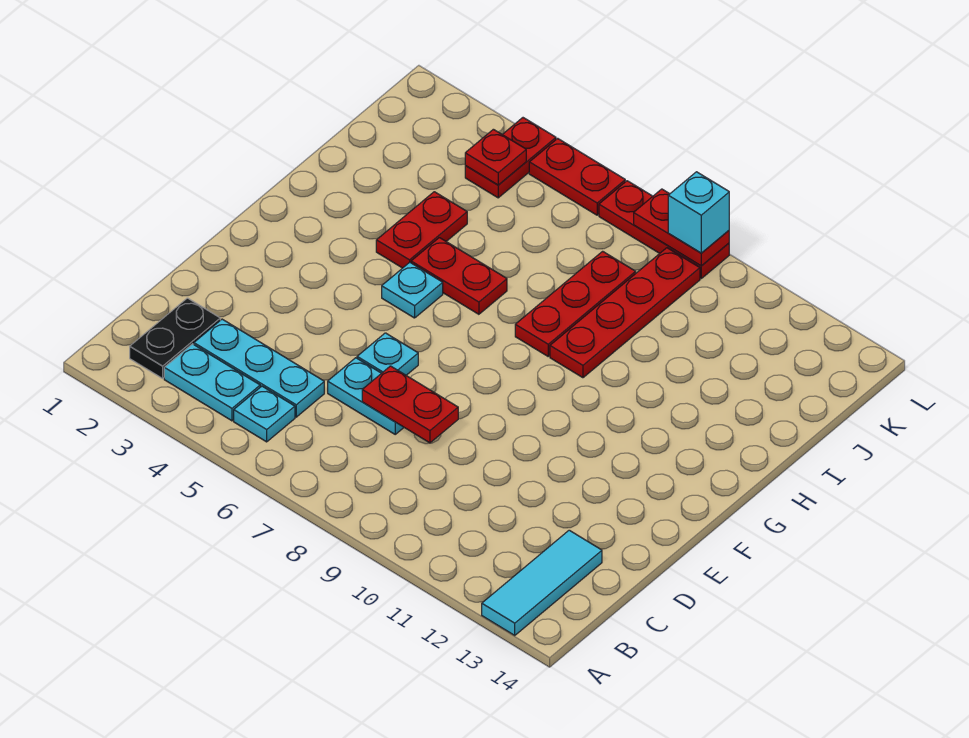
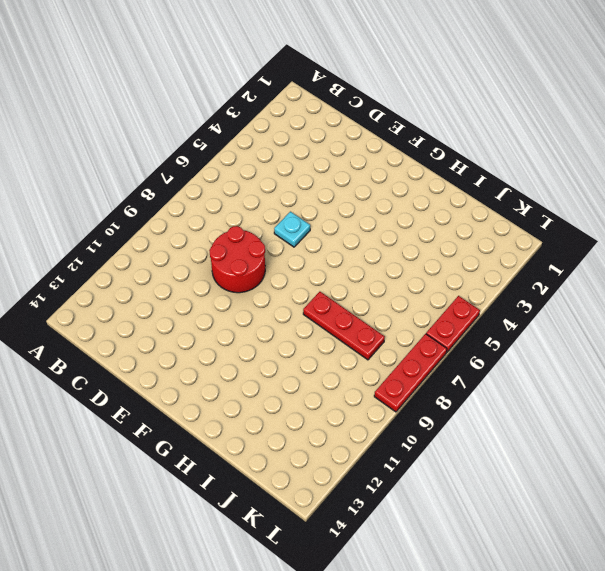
red 2x2 round brick [209,226,265,293] -> none
none -> cyan 1x3 tile [482,530,602,635]
none -> black 1x2 plate [130,298,220,378]
none -> cyan 1x2 plate [164,344,260,421]

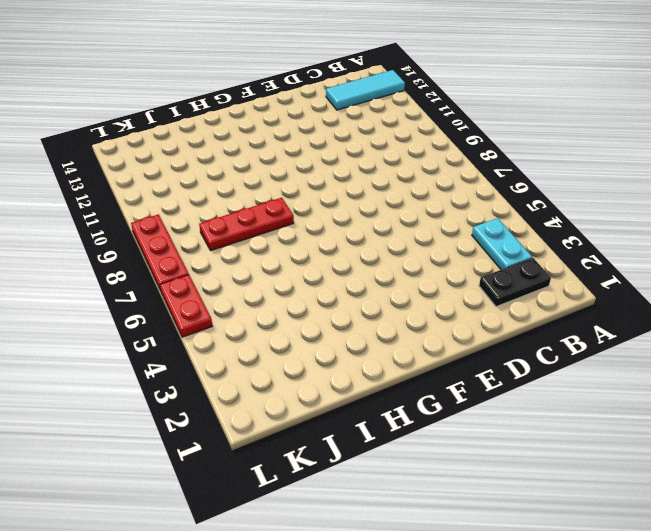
none -> cyan 1x1 plate [234,386,295,442]
none -> cyan 1x3 plate [194,319,324,417]
none -> cyan 1x2 plate [328,358,404,434]

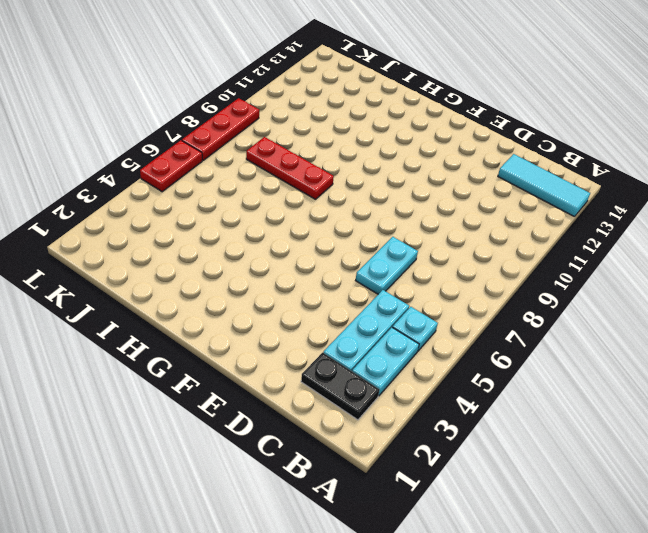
none -> cyan 1x1 plate [357,333,418,375]
none -> cyan 1x1 plate [382,262,443,318]
none -> red 1x2 plate [376,192,467,268]

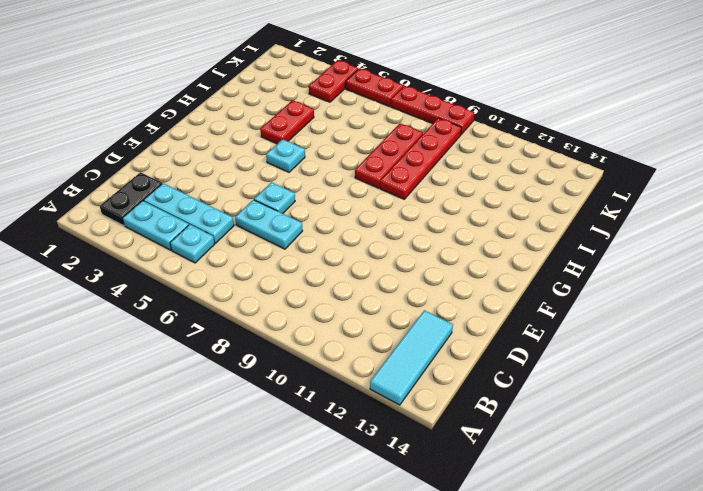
none -> red 1x2 plate [411,238,507,314]
none -> red 1x2 plate [362,366,458,443]
none -> red 1x1 plate [465,129,526,185]

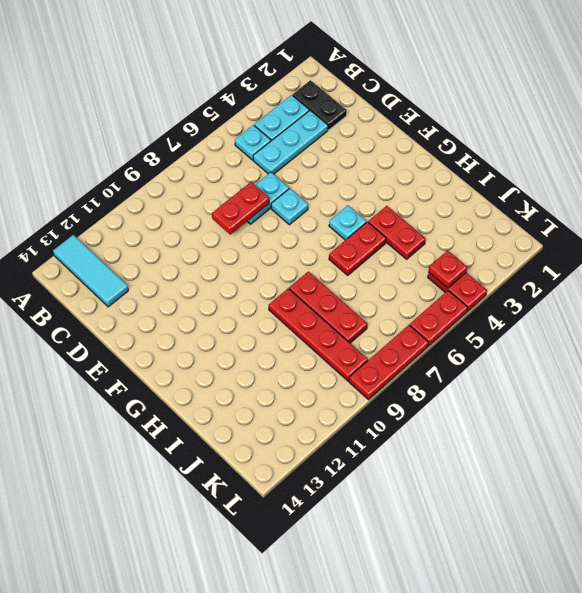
none -> red 1x2 plate [634,189,729,266]
none -> cyan 1x1 brick [668,172,729,253]

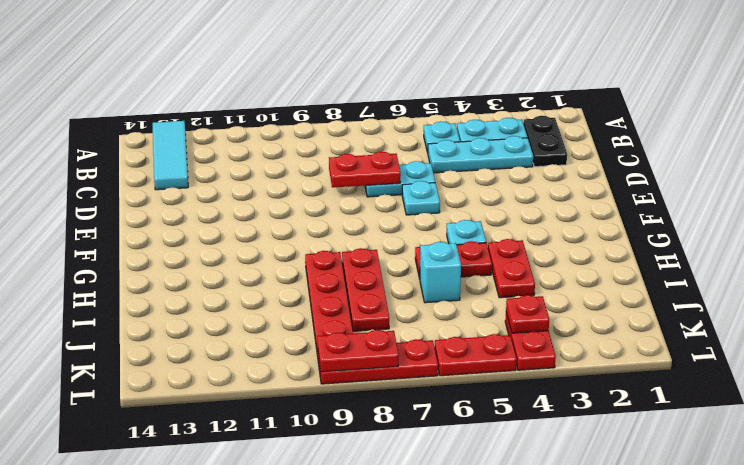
cyan 1x1 brick [420,242,461,303] -> cyan 1x1 brick moved to [668,172,729,253]

